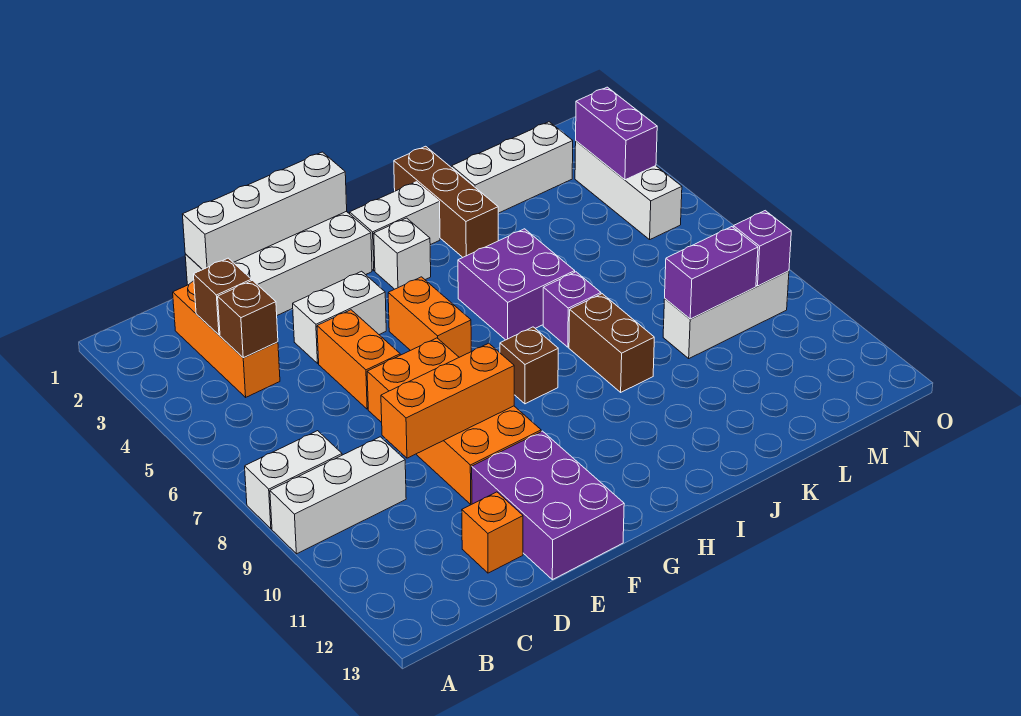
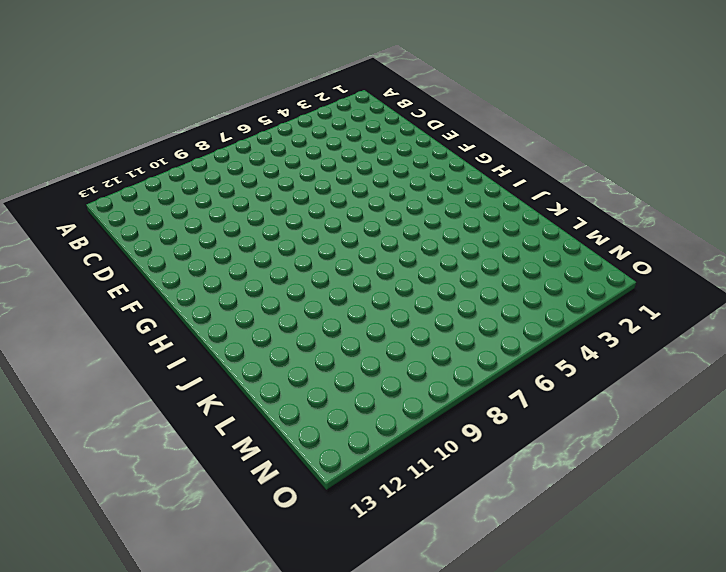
none -> white 1x2 brick [245,431,342,529]
none -> white 1x3 brick [270,437,406,554]
none -> orange 1x3 brick [173,281,280,397]

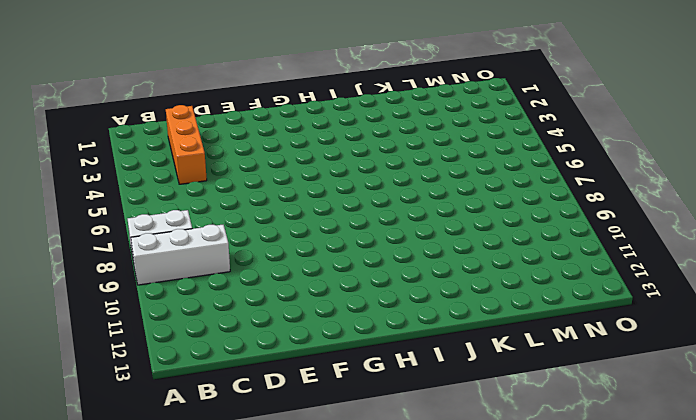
none -> white 2x4 brick [185,211,372,315]
none -> orange 1x1 brick [462,492,523,573]
none -> white 1x2 brick [293,271,386,363]

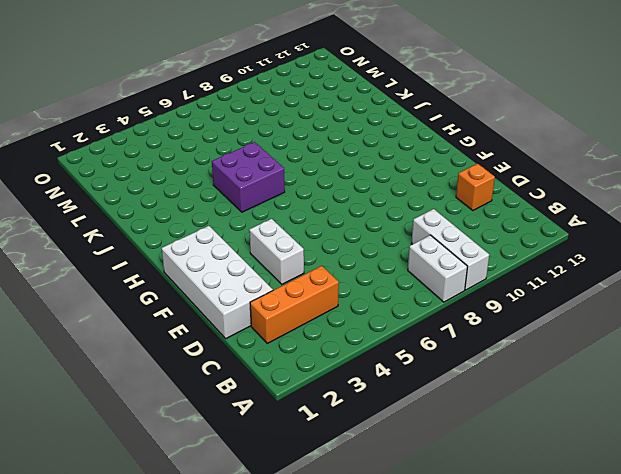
none -> orange 1x2 brick [317,310,400,409]
none -> orange 2x4 brick [367,338,541,504]
none -> purple 2x3 brick [472,431,624,580]

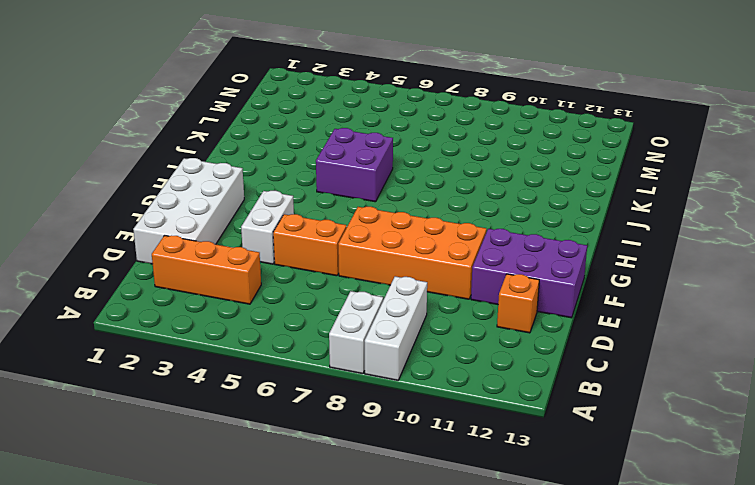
none -> orange 1x2 brick [388,277,471,357]
none -> white 1x2 brick [350,182,440,271]
none -> white 1x1 brick [374,218,431,289]

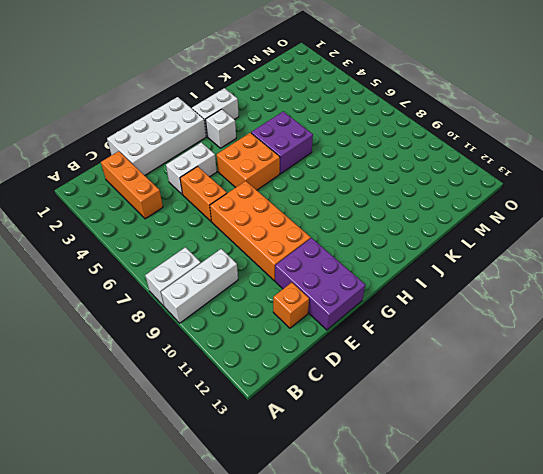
orange 2x2 brick [217,133,280,190] -> orange 1x2 brick [388,277,471,357]
none -> brown 1x1 brick [500,327,558,404]
none -> brown 1x3 brick [394,146,498,257]
none -> purple 1x1 brick [543,272,601,347]

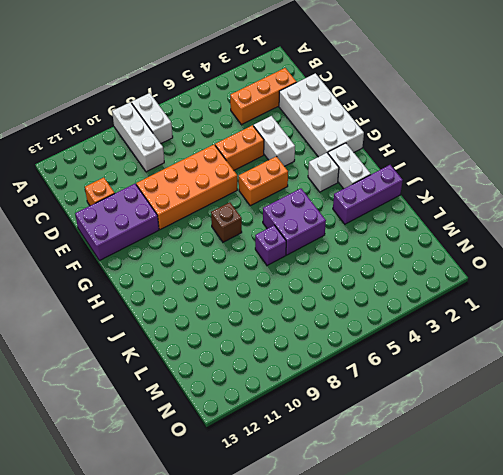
purple 1x3 brick [333,165,403,224] -> brown 1x3 brick [394,146,498,257]
none -> brown 1x2 brick [569,294,654,392]
none -> white 1x3 brick [452,122,573,213]
none -> white 1x3 brick [663,271,789,358]

